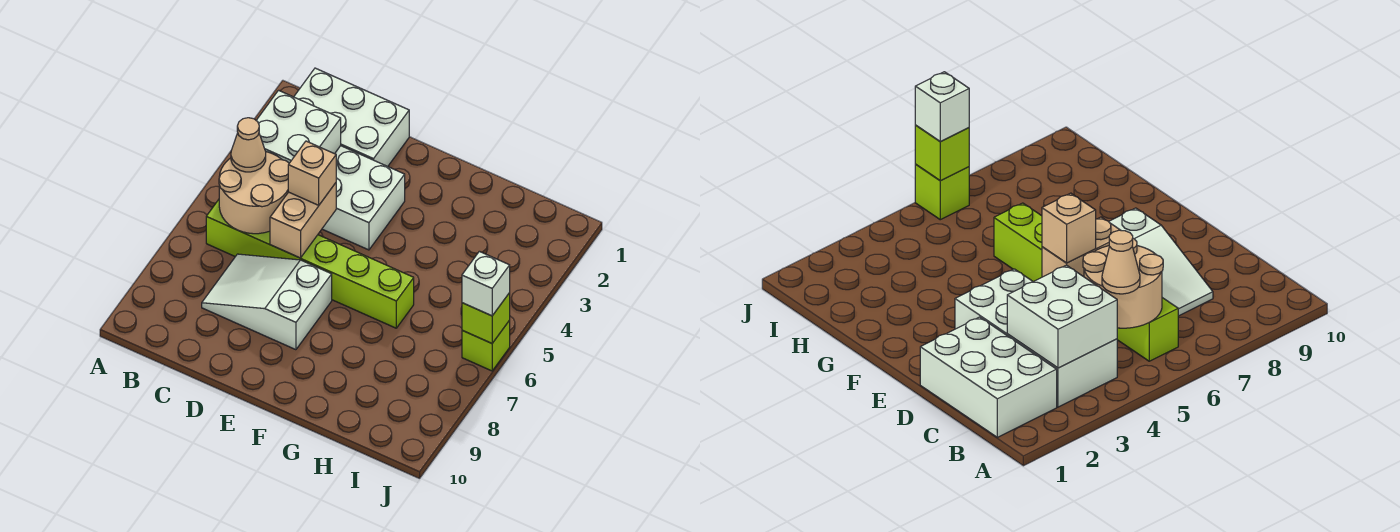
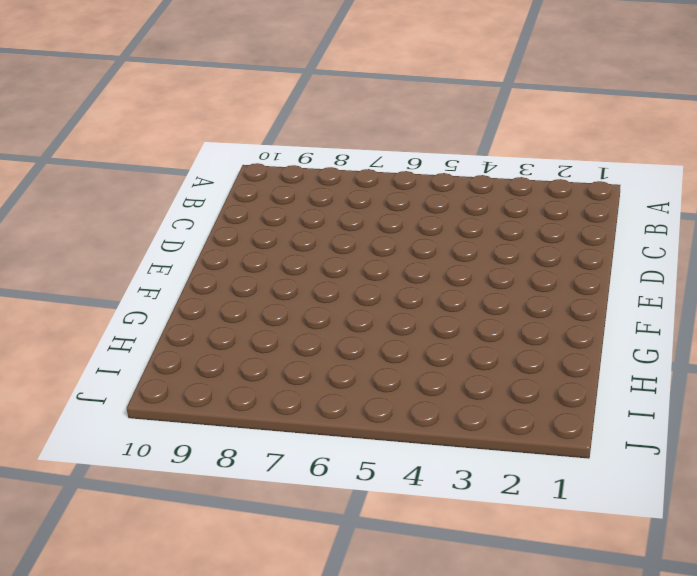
none -> white 2x3 brick [294,68,409,166]
none -> white 2x4 brick [322,146,405,250]
none -> lime 1x6 brick [206,200,414,328]

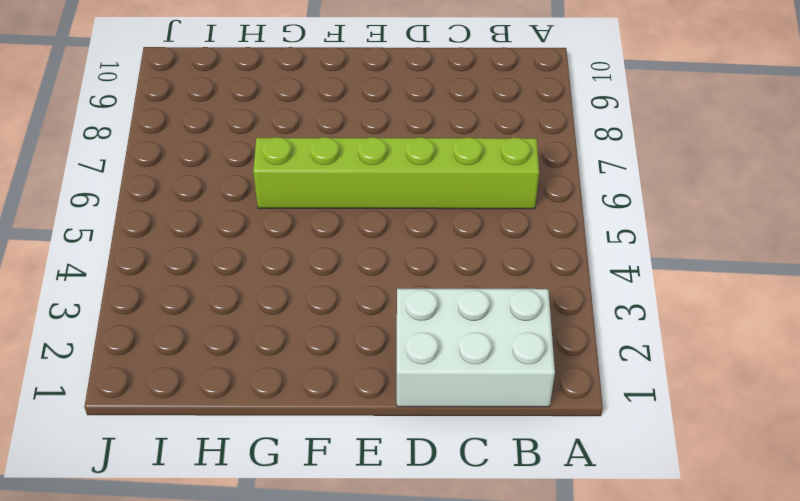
none -> white 2x4 brick [322,146,405,250]
none -> white 2x3 slope [202,254,332,350]
none -> lime 1x1 brick [462,320,510,371]

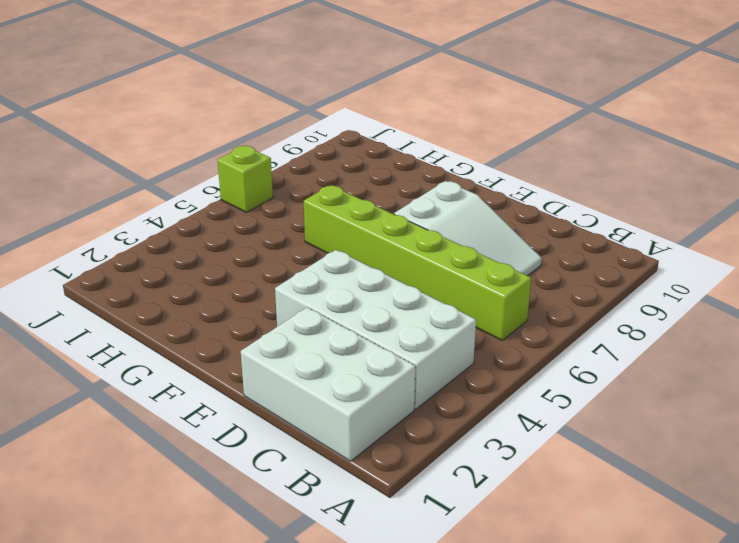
none -> white 2x2 brick [256,90,341,163]
none -> tan 2x2 round brick [219,152,289,234]
none -> tan 1x2 brick [270,183,336,258]

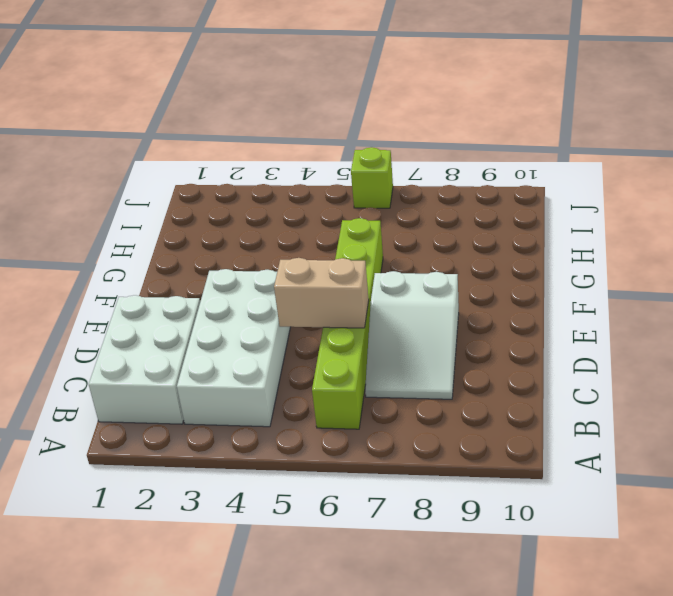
none -> white 2x2 brick [256,90,341,163]
none -> tan 2x2 round brick [219,152,289,234]
none -> lime 1x1 brick [462,293,510,343]

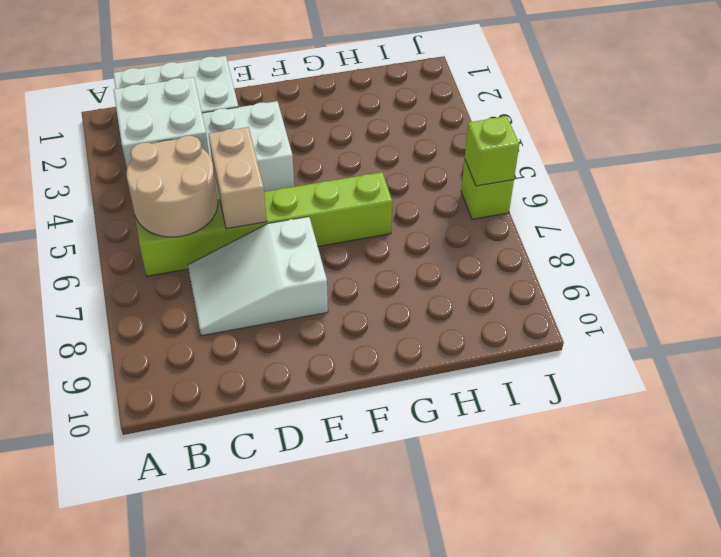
none -> tan 1x1 cone [231,118,266,172]
none -> tan 1x1 brick [288,141,336,205]
none -> white 1x1 brick [462,251,510,316]

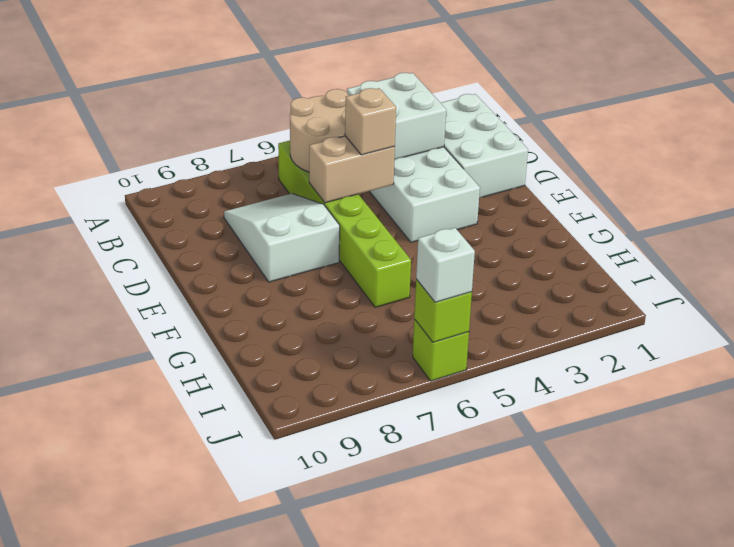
none -> tan 1x1 cone [231,118,266,172]

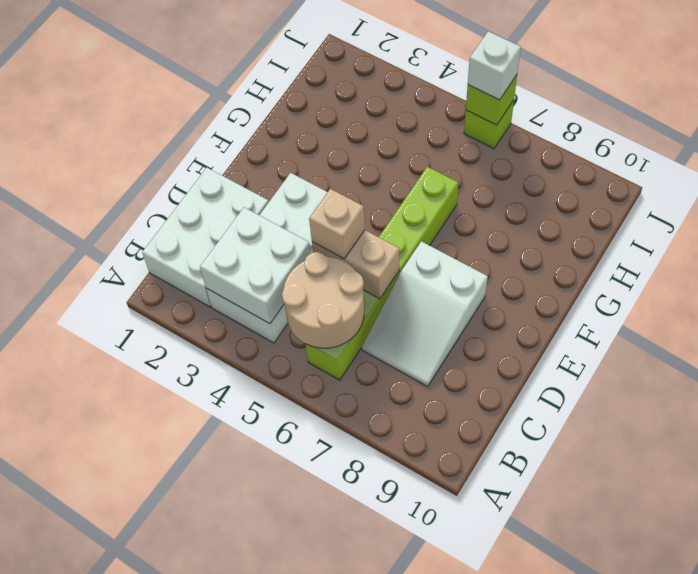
none -> tan 1x1 cone [231,118,266,172]

